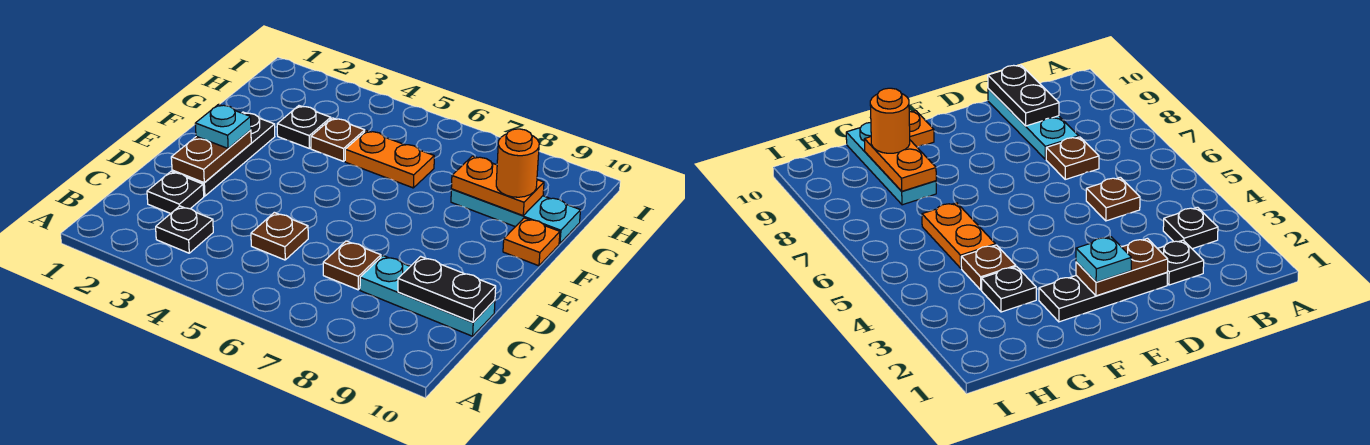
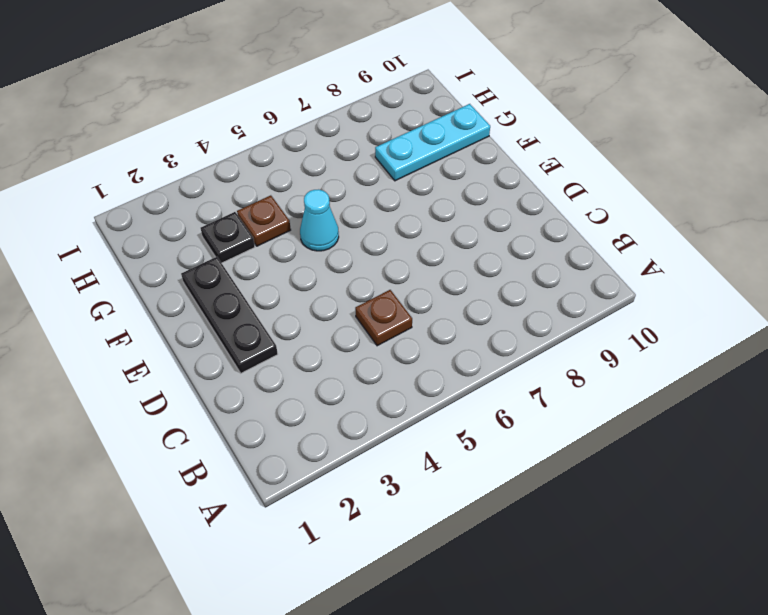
cyan 1x1 cone [300,189,339,251] -> none
none -> black 1x1 plate [156,206,213,253]
none -> black 1x1 plate [147,172,204,214]
none -> brown 1x1 plate [323,241,381,290]

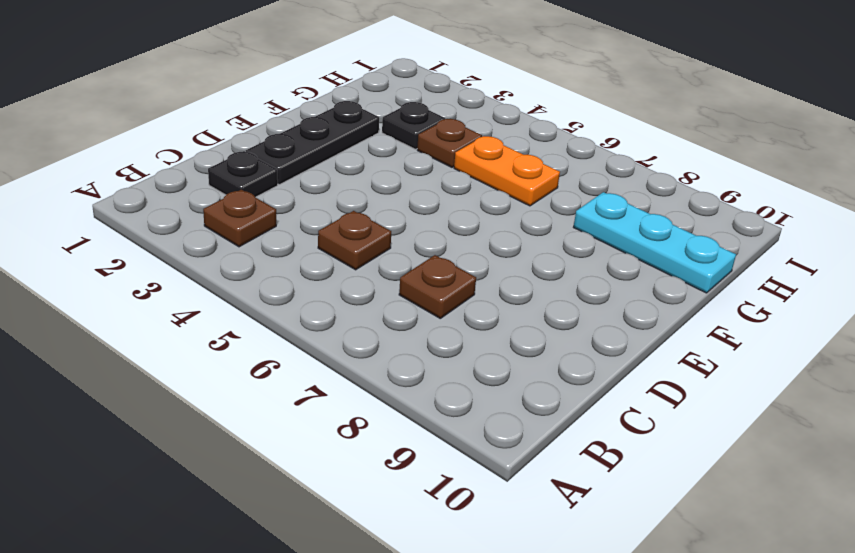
brown 1x1 plate [203,190,276,247] -> black 1x1 plate [156,206,213,253]
none -> cyan 1x3 plate [360,256,495,336]
none -> orange 1x1 plate [503,218,560,266]
none -> black 1x2 plate [398,256,496,322]

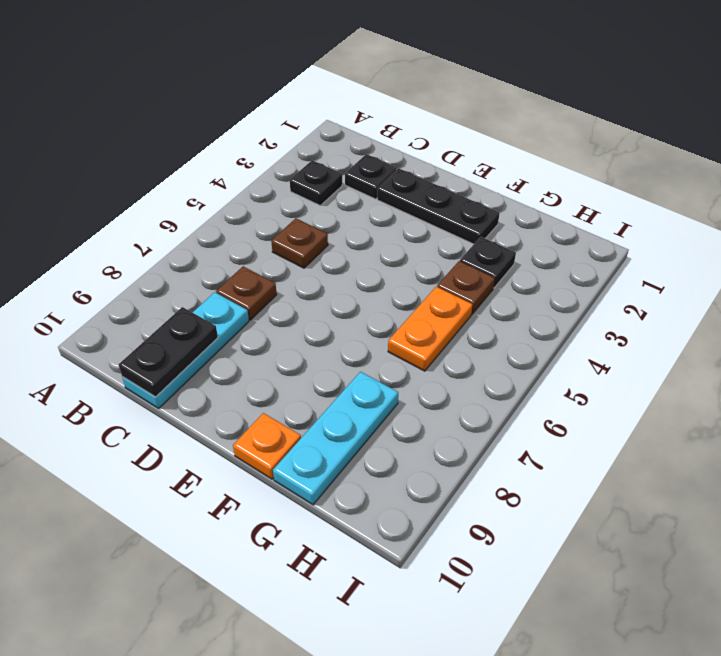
none -> brown 1x2 plate [171,130,251,183]
none -> orange 1x2 plate [451,156,544,215]
none -> cyan 1x1 plate [195,104,251,148]

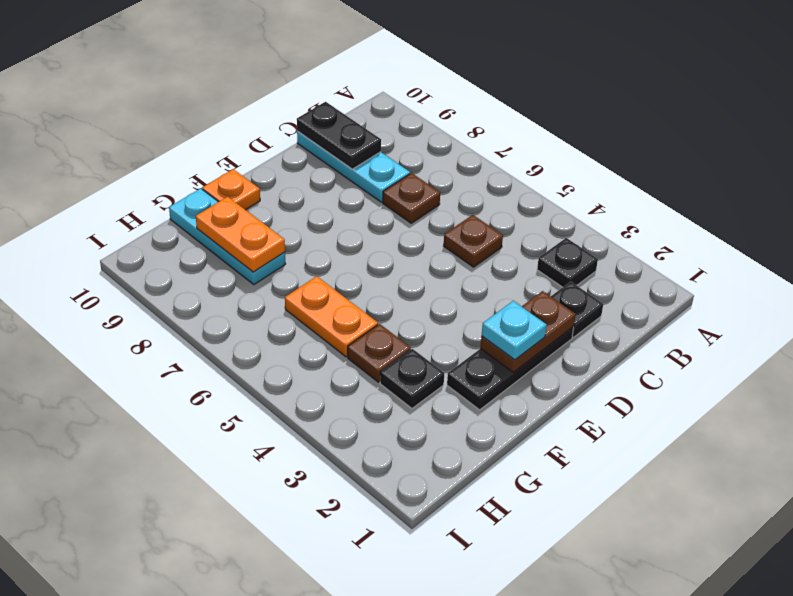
none -> orange 1x1 round brick [496,129,539,197]

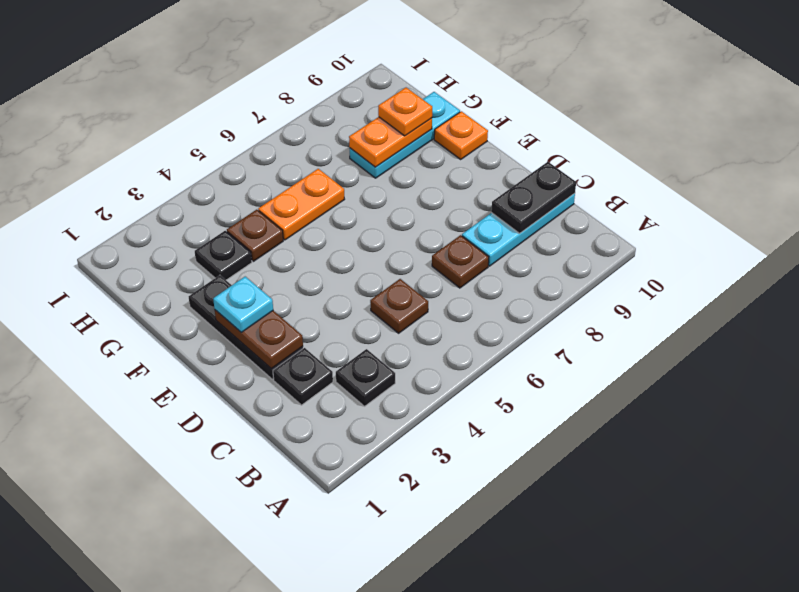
orange 1x1 plate [378,87,432,136] -> orange 1x1 round brick [496,129,539,197]

